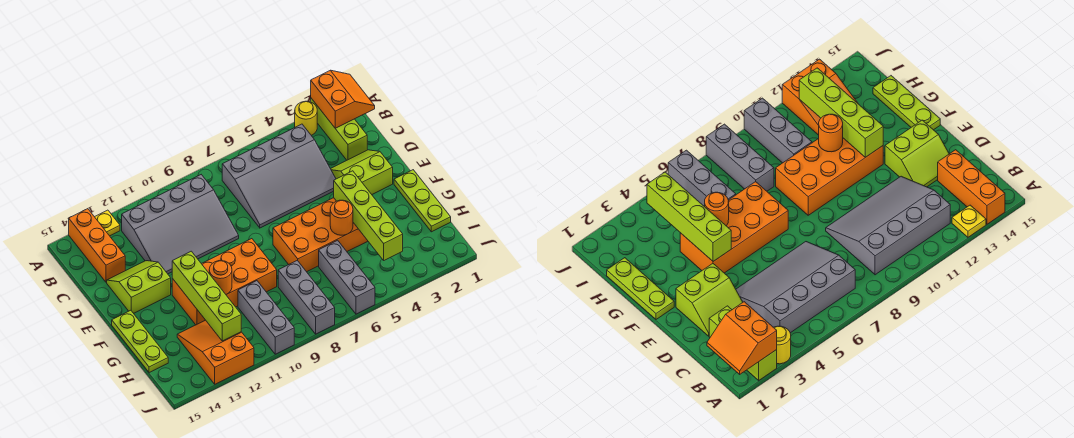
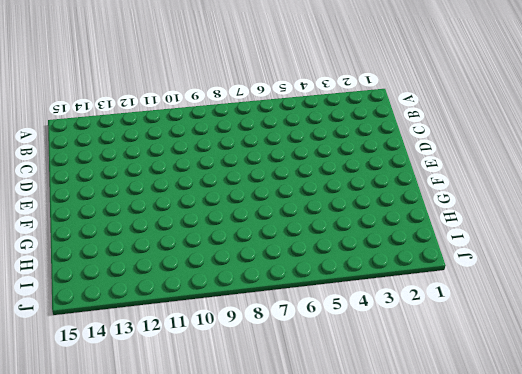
none -> lime 1x3 brick [311,98,367,160]
none -> yellow 1x1 round brick [295,101,317,135]
none -> yellow 1x1 plate [95,210,120,236]

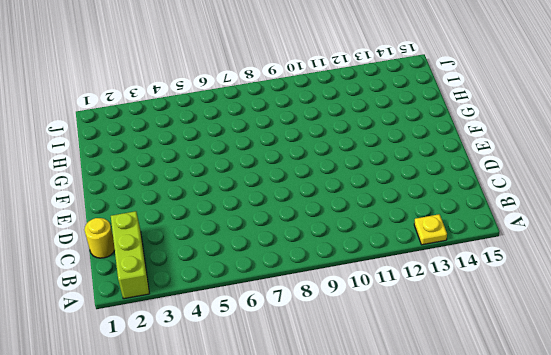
yellow 1x1 round brick [84,218,115,258] -> yellow 1x1 round brick moved to [295,101,317,135]
none -> orange 1x3 brick [69,209,125,282]
none -> grey 3x4 slope [222,124,336,228]
none -> grey 3x4 slope [122,175,239,274]

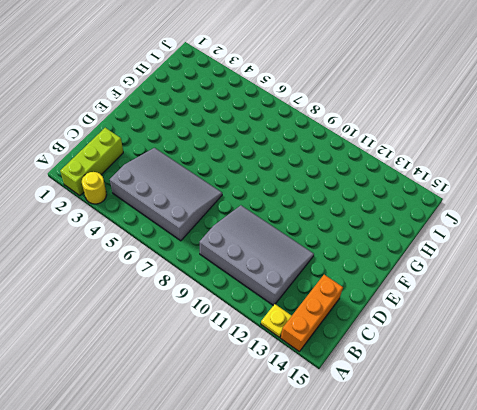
none -> lime 2x2 slope [331,150,393,194]
none -> lime 2x2 slope [107,261,171,313]
none -> lime 1x3 plate [394,170,451,232]

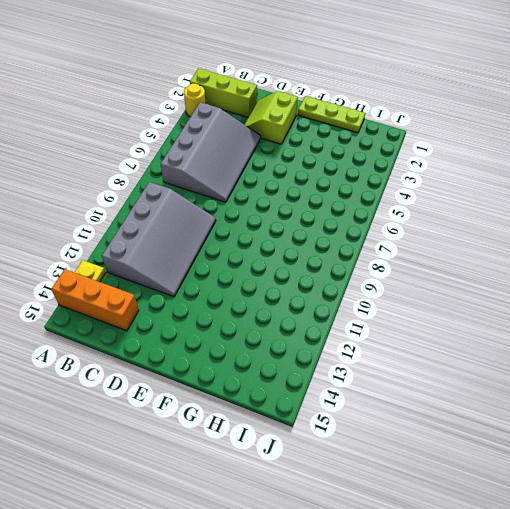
none -> lime 2x2 slope [107,261,171,313]
none -> orange 2x4 brick [273,198,368,272]
none -> orange 2x4 brick [172,239,277,325]

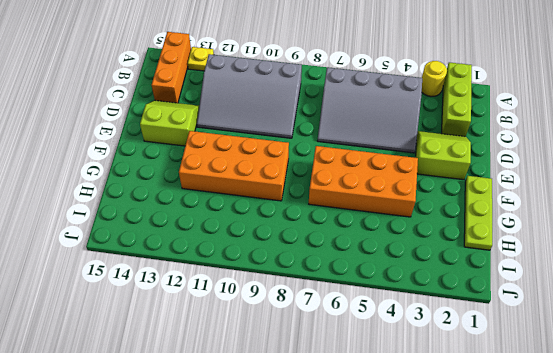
none -> lime 1x3 plate [112,310,168,373]
none -> grey 1x3 brick [319,240,375,314]
none -> grey 1x3 brick [278,260,335,334]

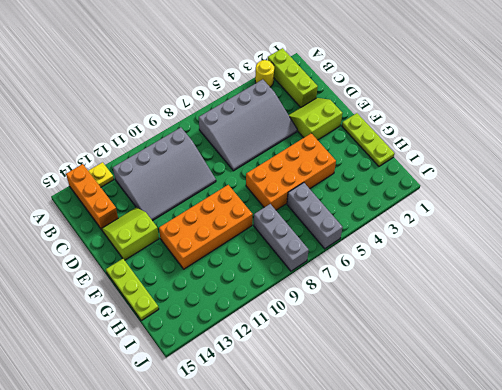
none -> grey 1x3 brick [238,281,294,354]
none -> orange 2x3 slope [177,320,254,384]
none -> orange 2x2 slope [311,70,375,128]

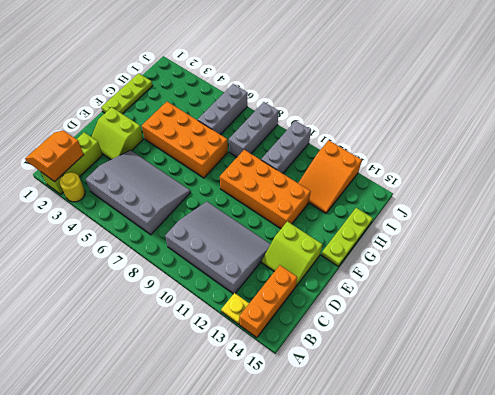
none -> lime 1x4 brick [334,171,403,260]
none -> lime 1x4 brick [172,251,241,341]
none -> orange 1x1 round brick [330,200,353,235]

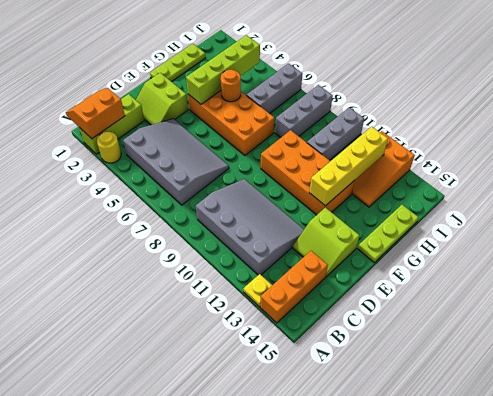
yellow 1x4 brick [309,127,388,206] -> lime 1x4 brick [172,251,241,341]
none -> orange 1x1 round brick [209,261,232,294]

